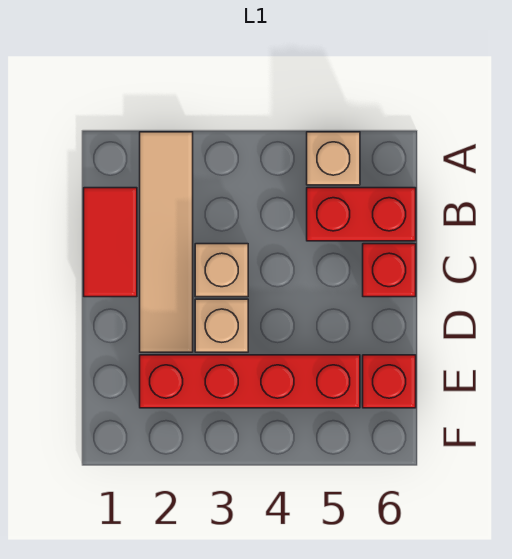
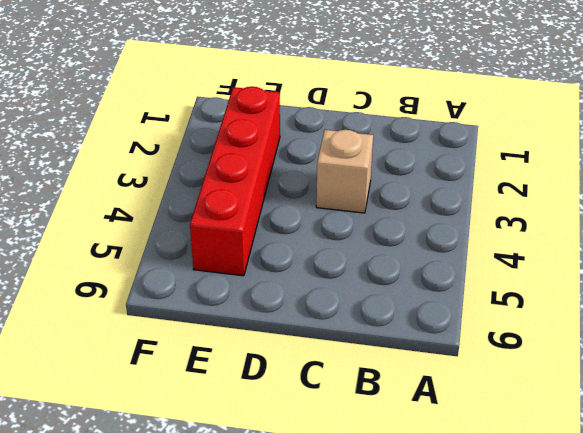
none -> tan 1x4 tile [140,132,193,352]
none -> tan 1x1 brick [307,132,360,185]

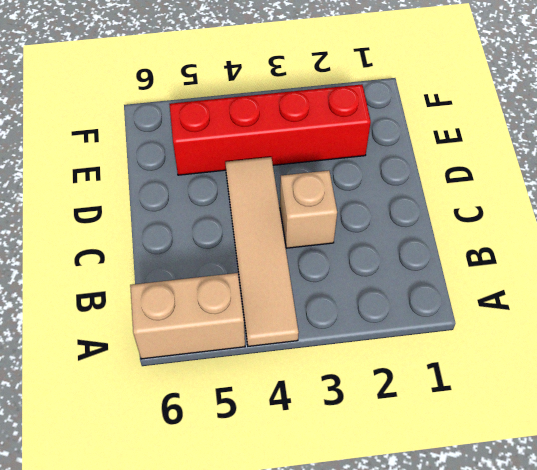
tan 1x4 tile [225,157,299,346] -> tan 1x4 tile moved to [140,132,193,352]
tan 1x2 brick [130,273,245,359] -> tan 1x1 brick [307,132,360,185]
none -> red 1x2 tile [84,188,137,297]
none -> red 1x2 brick [307,188,416,241]

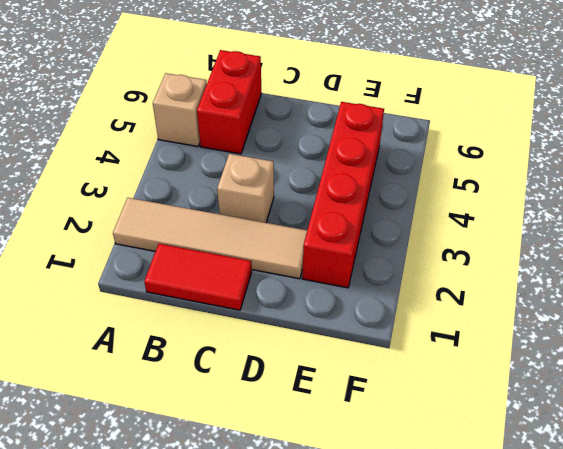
none -> red 1x1 brick [363,244,416,297]
none -> tan 1x1 brick [195,299,248,352]

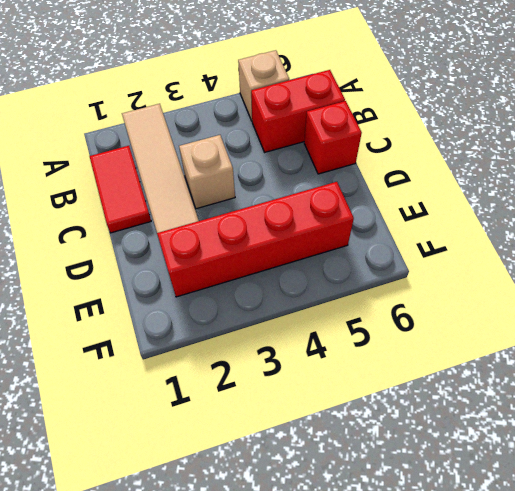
none -> tan 1x1 brick [195,299,248,352]
none -> red 1x1 brick [363,355,416,408]

